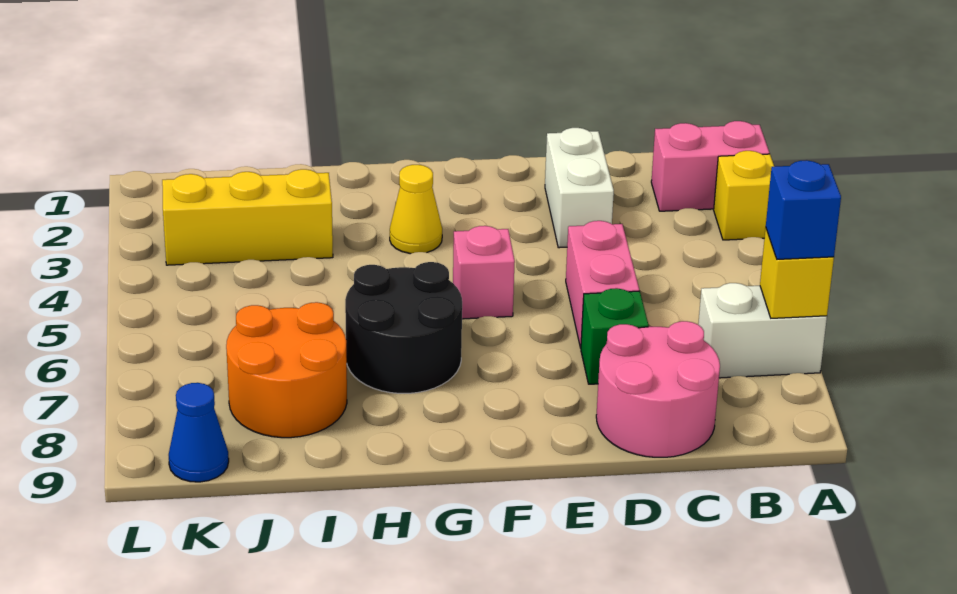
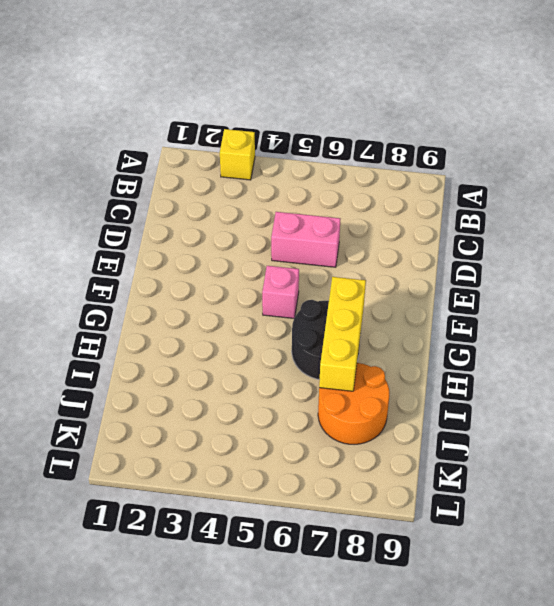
yellow 1x3 brick [319,277,366,391] -> yellow 1x3 brick moved to [162,169,333,265]
none -> pink 1x2 brick [651,121,769,211]
none -> white 1x2 brick [698,283,827,378]
none -> pink 2x2 round brick [596,321,720,457]

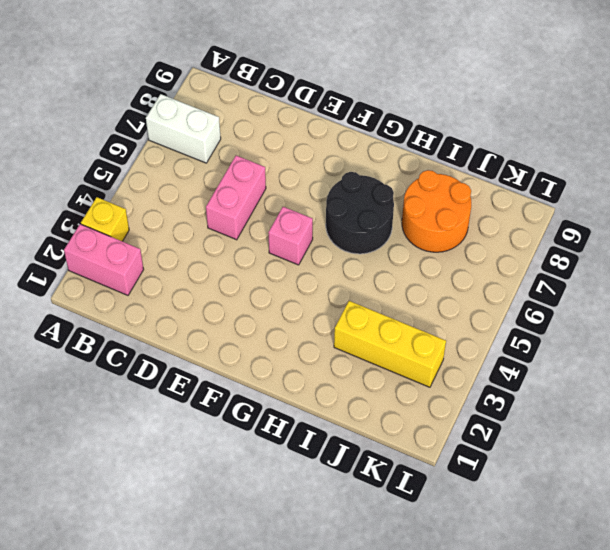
none -> pink 2x2 round brick [596,321,720,457]
none -> white 1x2 brick [545,128,614,248]
none -> green 1x1 brick [581,288,649,384]

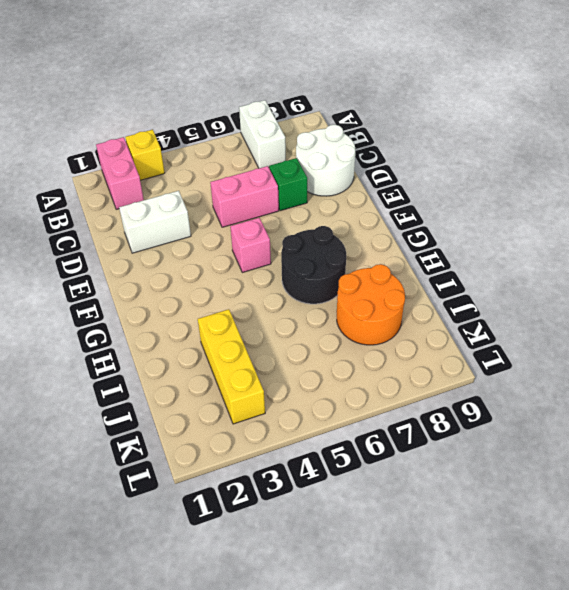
white 2x2 round brick [296,125,355,196] -> pink 2x2 round brick [596,321,720,457]
none -> yellow 1x1 cone [390,165,442,254]
none -> blue 1x1 cone [169,383,229,482]
none -> yellow 1x1 brick [760,228,834,318]

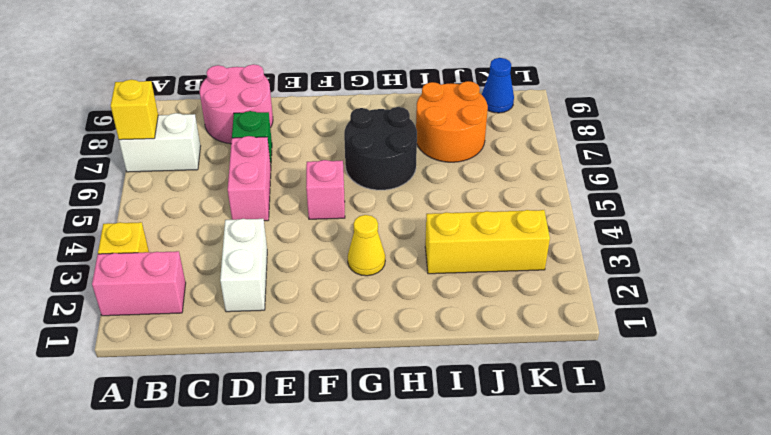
none -> blue 1x1 brick [766,160,841,259]

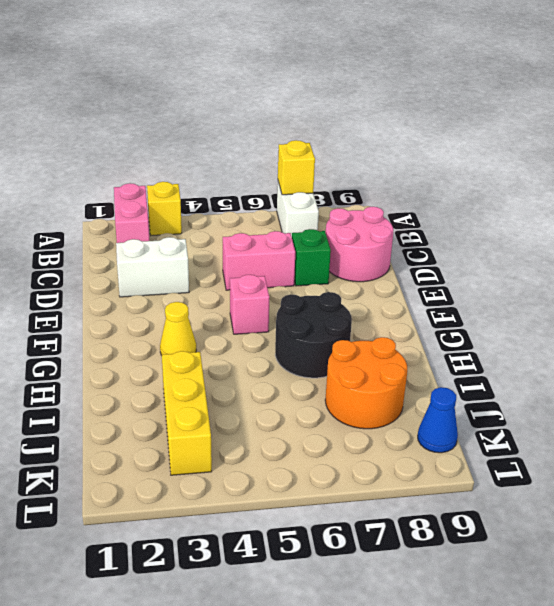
none -> blue 1x1 brick [766,160,841,259]

